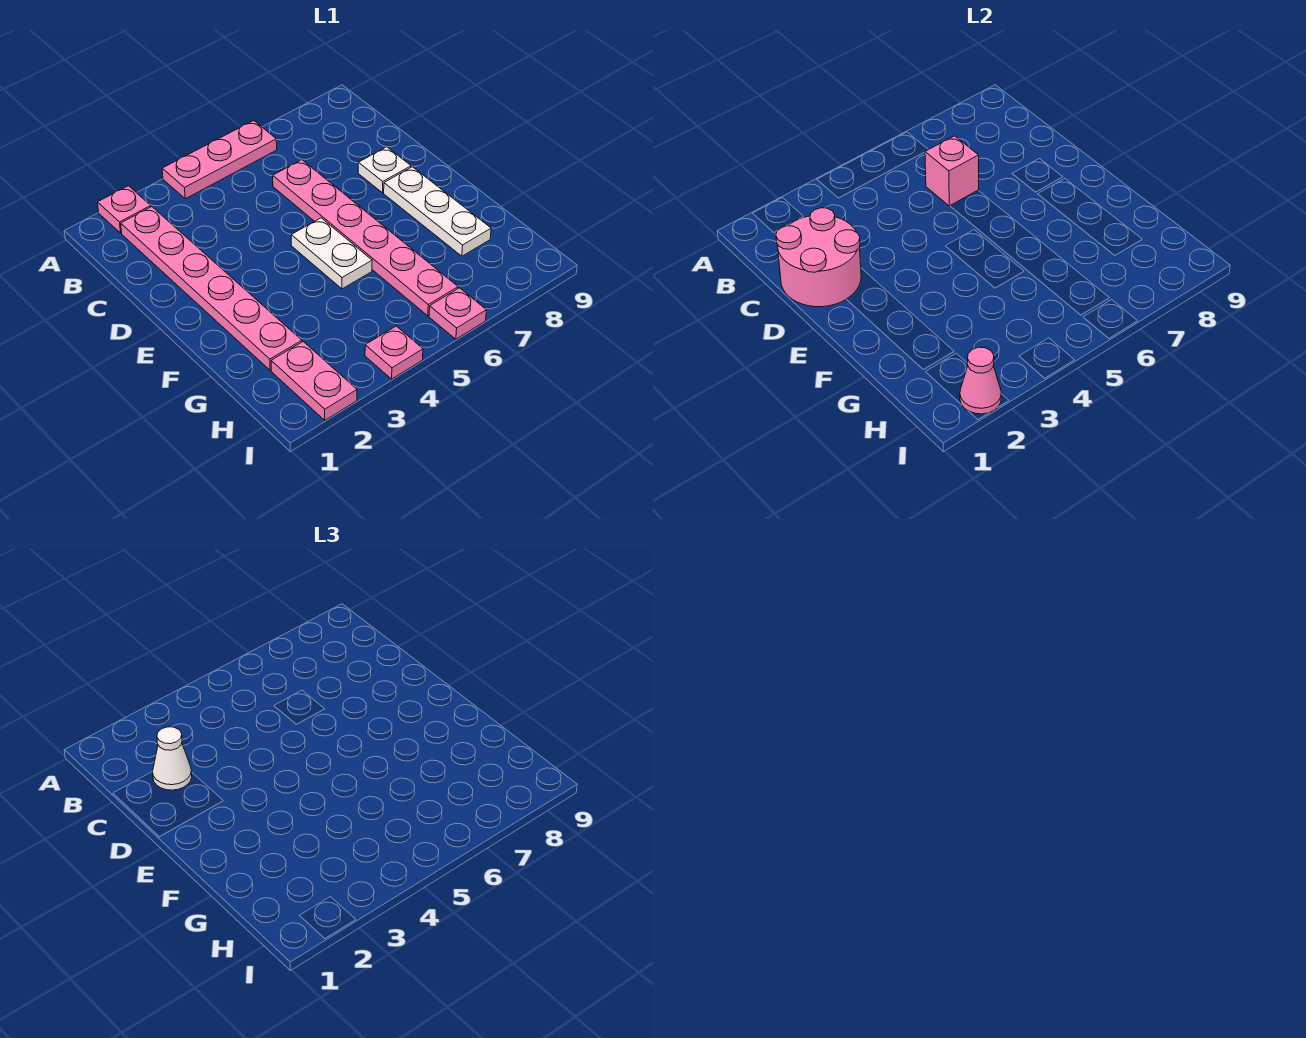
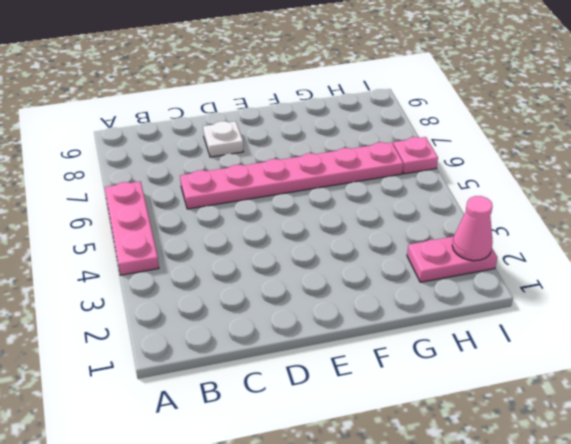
none -> pink 1x1 plate [98,186,151,233]
none -> pink 1x6 plate [121,207,302,370]
none -> white 1x2 plate [291,218,372,289]

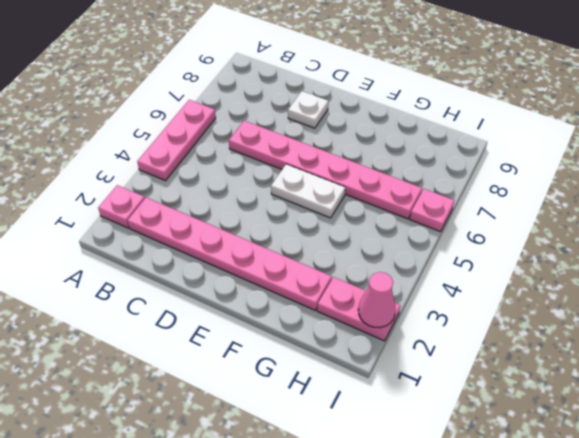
none -> white 1x3 plate [384,167,491,256]
none -> pink 1x1 plate [365,326,423,379]
none -> pink 2x2 round brick [776,208,861,307]

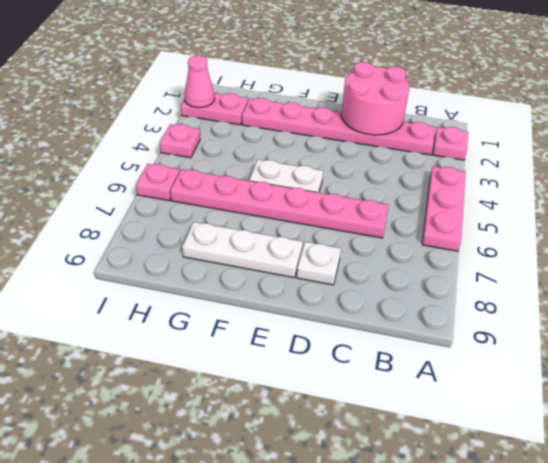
none -> pink 1x1 brick [925,136,979,206]
none -> white 1x1 cone [153,727,192,790]

